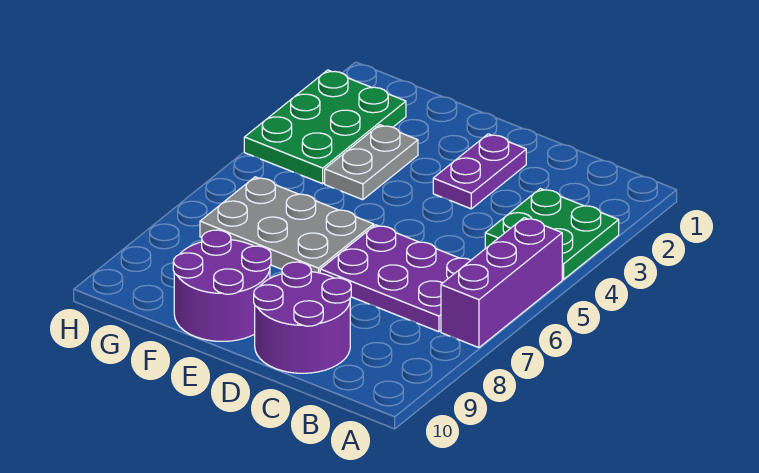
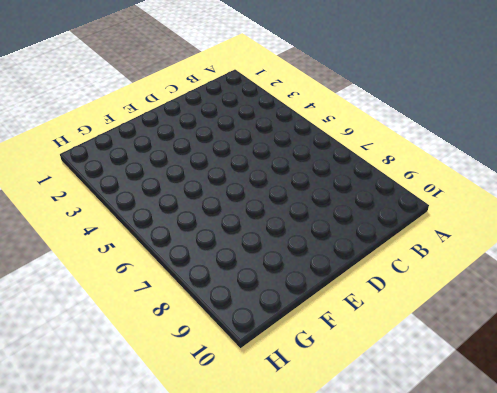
none -> green 2x2 plate [485,189,619,279]
none -> purple 1x3 brick [441,218,562,348]

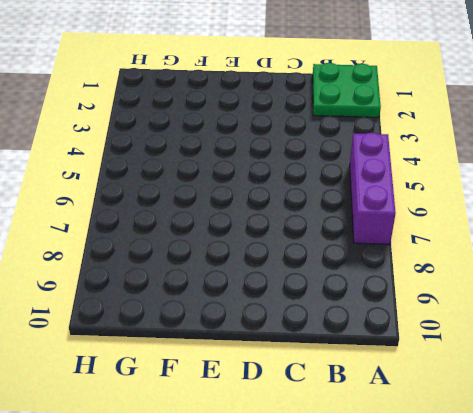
green 2x2 plate [313,63,381,117] -> green 2x2 plate moved to [485,189,619,279]
none -> purple 2x3 plate [320,225,471,332]
none -> purple 2x2 round brick [254,262,351,373]

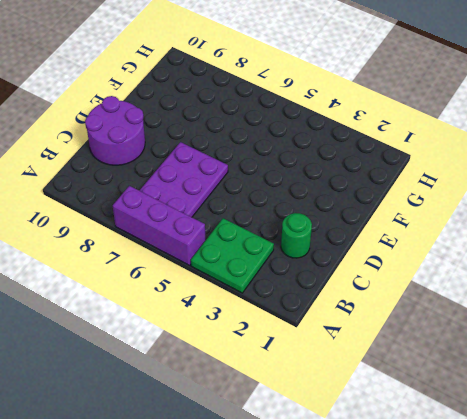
green 1x1 round brick [281,213,312,258] -> none
none -> purple 1x2 plate [433,134,526,209]
none -> grey 2x3 plate [200,177,374,273]

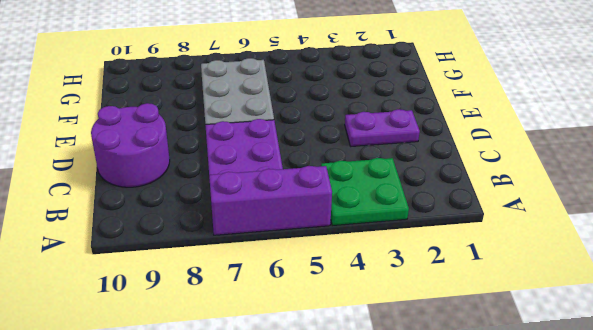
none -> purple 2x2 round brick [173,230,271,341]
none -> grey 1x2 plate [325,125,418,200]

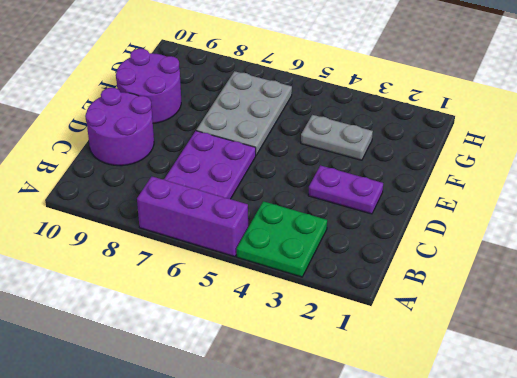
none -> green 2x3 plate [244,70,406,184]

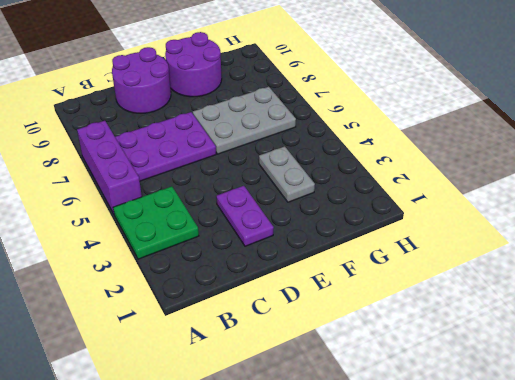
none -> green 2x3 plate [244,70,406,184]

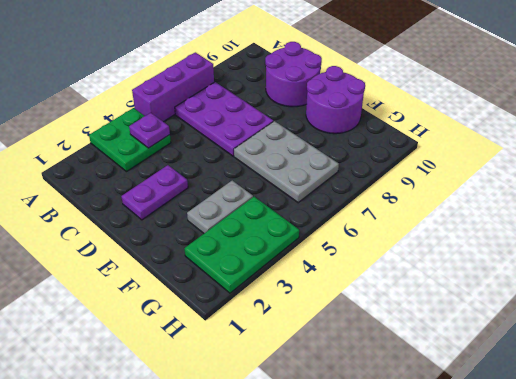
purple 1x1 plate [129,113,170,148] -> none

